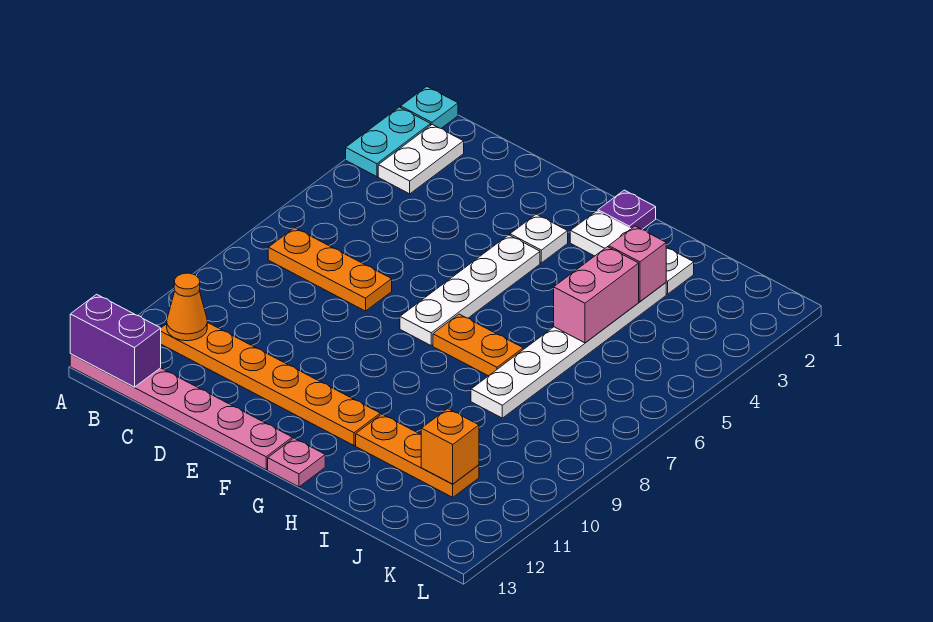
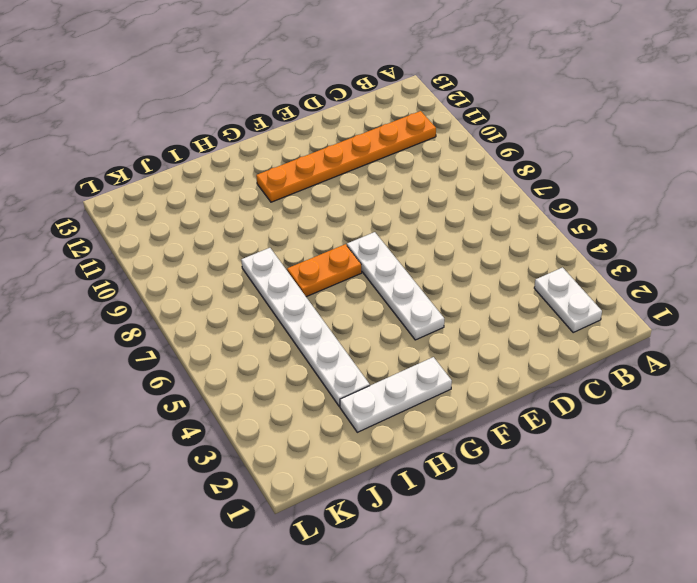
none -> cyan 1x1 plate [401,87,458,128]
none -> cyan 1x2 plate [346,107,431,177]
none -> pink 1x6 plate [70,354,292,469]

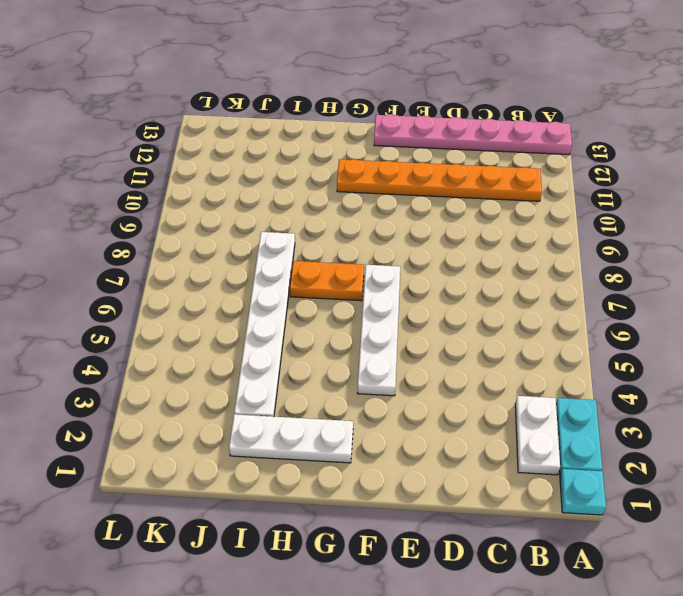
none -> orange 1x3 plate [268,228,392,311]
none -> white 1x1 plate [510,214,568,263]
none -> purple 1x1 plate [598,190,656,229]

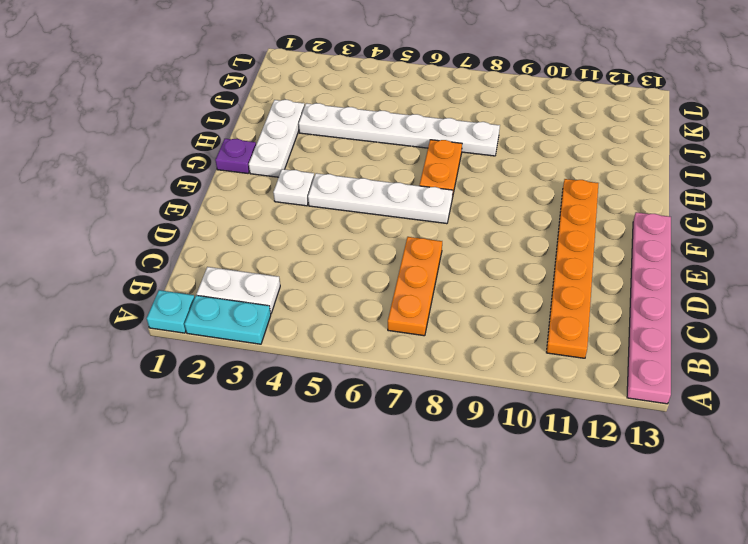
none -> pink 1x1 plate [268,438,325,487]
none -> orange 1x3 plate [356,414,479,497]
none -> purple 1x2 brick [70,294,161,387]

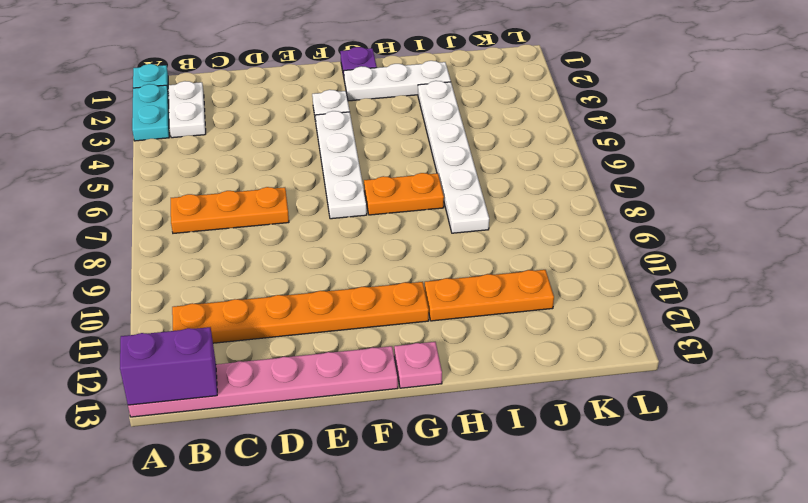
none -> orange 1x1 cone [167,273,207,341]
none -> pink 1x1 brick [609,226,666,301]
none -> pink 1x2 brick [554,247,639,343]

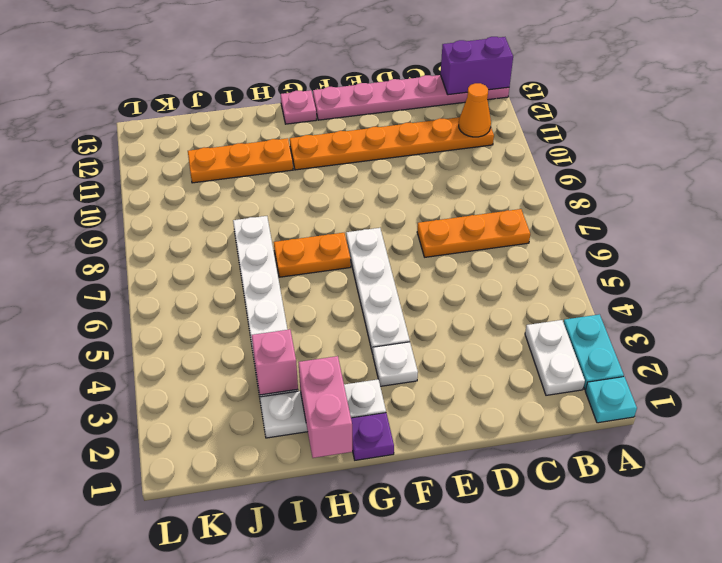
pink 1x2 brick [298,356,352,458] -> pink 1x2 brick moved to [554,247,639,343]
none -> orange 1x1 brick [421,409,479,484]

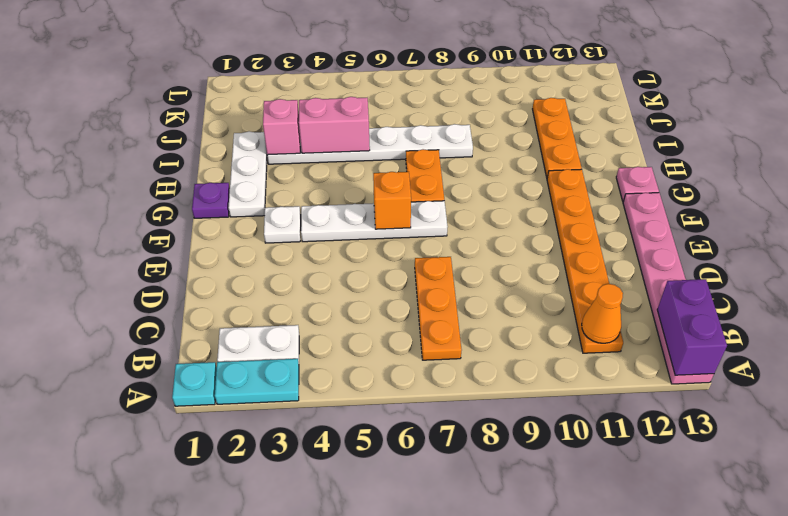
orange 1x1 brick [373,172,411,229] -> orange 1x1 brick moved to [421,409,479,484]

